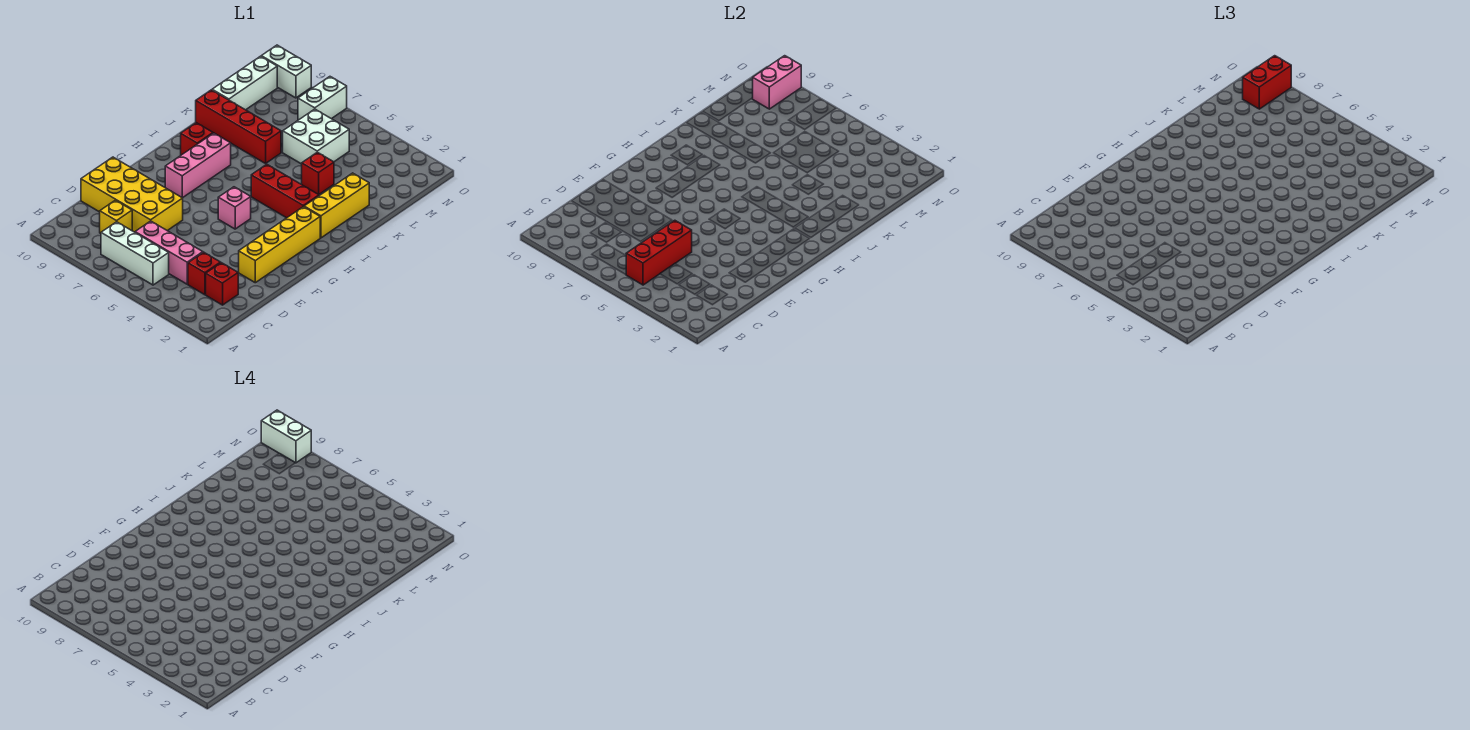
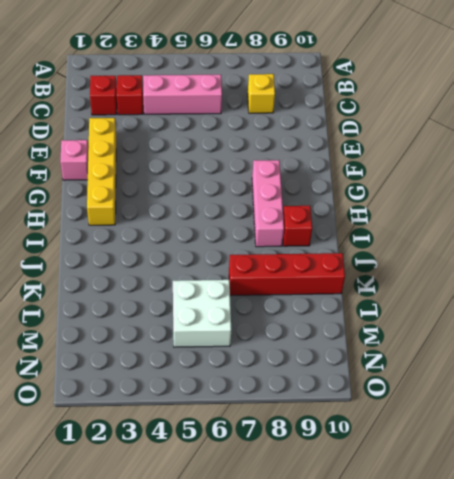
pink 1x1 brick [60,140,88,180] -> pink 1x1 brick moved to [218,187,251,229]
none -> white 1x3 brick [101,222,169,285]
none -> yellow 2x4 brick [81,157,183,232]
none -> yellow 1x3 brick [304,173,369,238]

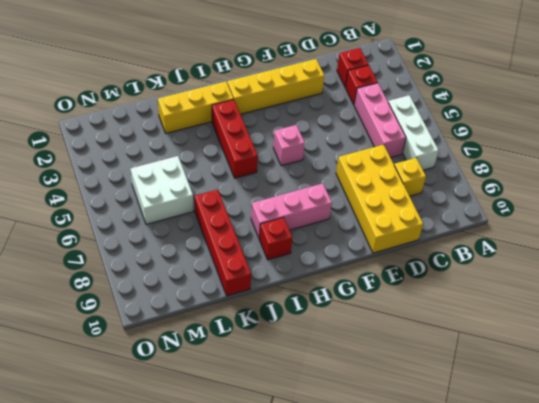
none -> red 1x1 brick [302,152,334,194]
none -> white 1x3 brick [212,56,277,110]
none -> white 1x2 brick [298,77,347,120]

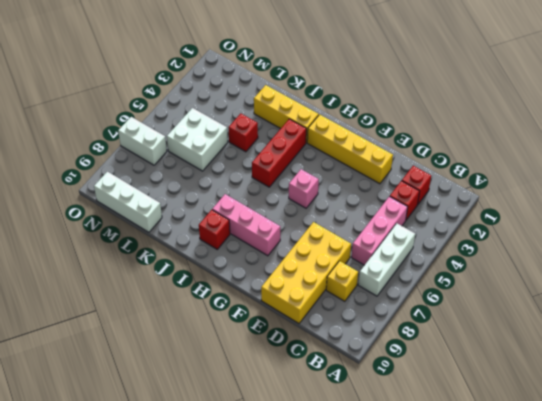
none -> red 1x4 brick [196,90,281,163]
none -> white 1x2 brick [261,45,311,98]
none -> red 1x3 brick [626,220,692,285]

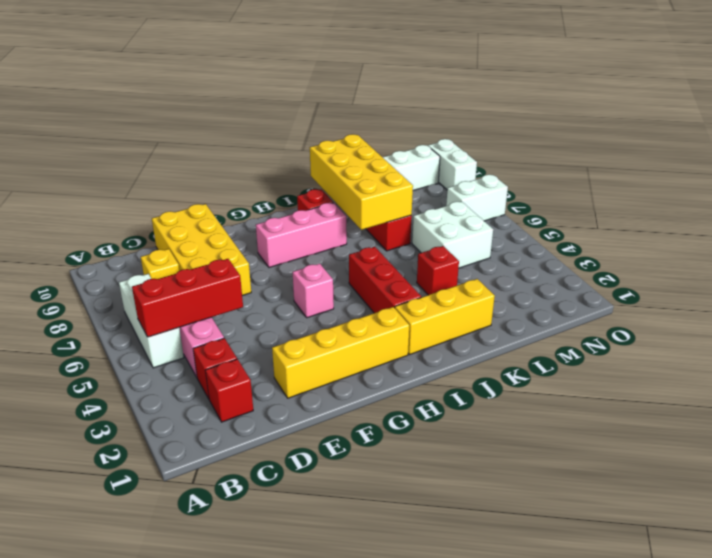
yellow 2x4 brick [310,134,413,230] -> none
none -> pink 1x2 brick [753,56,801,109]
none -> red 1x2 brick [1243,56,1291,109]
none -> white 1x2 brick [261,410,311,463]

